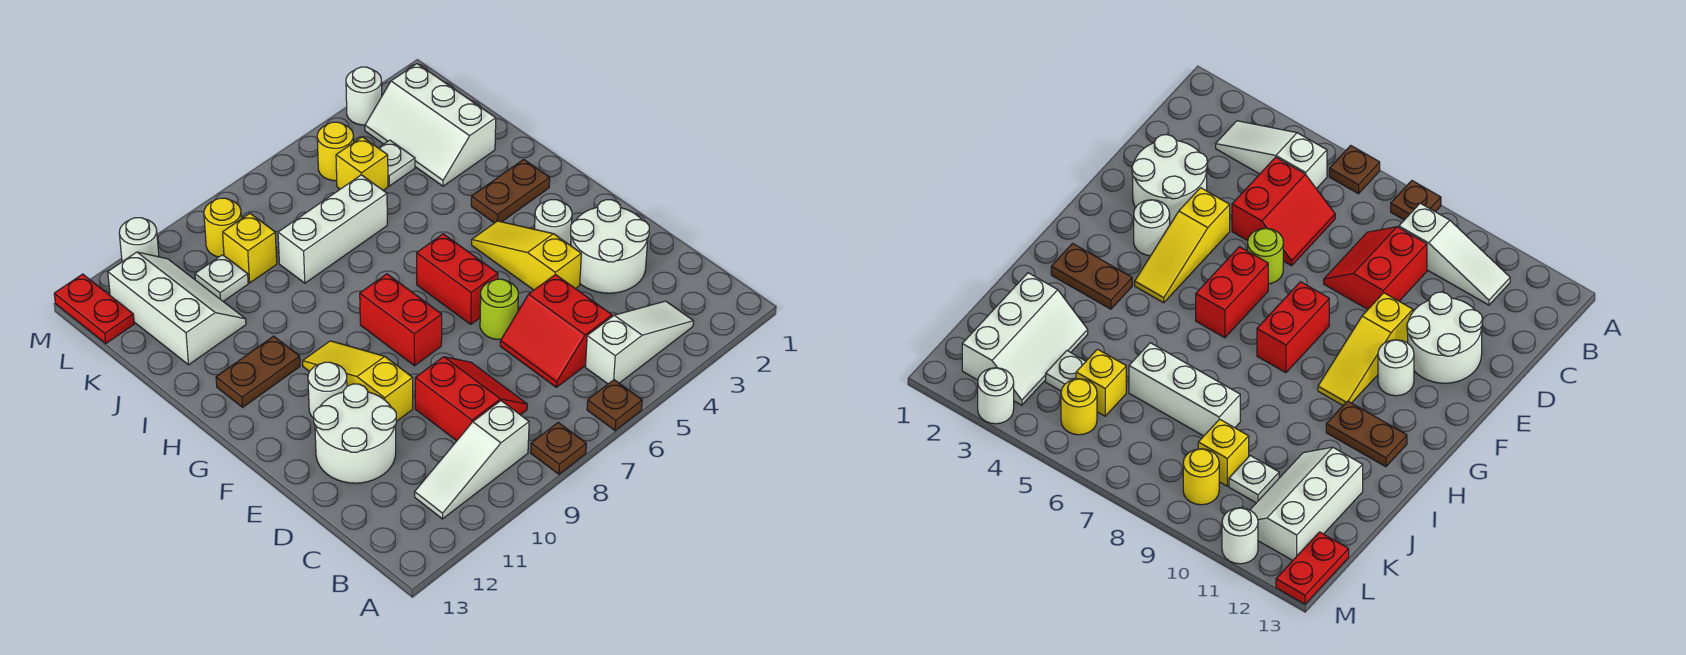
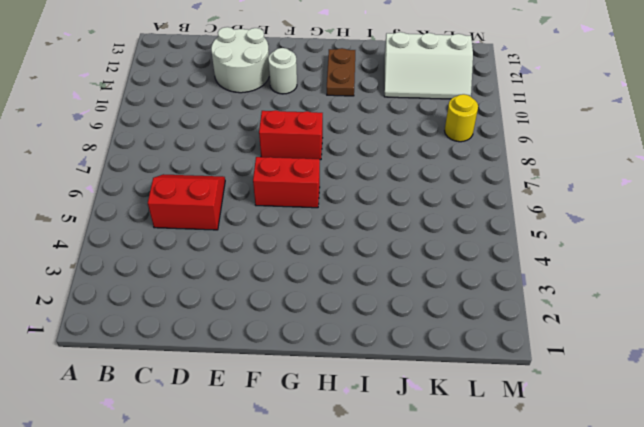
none -> brown 1x1 plate [587,380,642,431]
none -> brown 1x1 plate [531,423,586,474]
none -> white 1x3 slope [585,301,693,384]

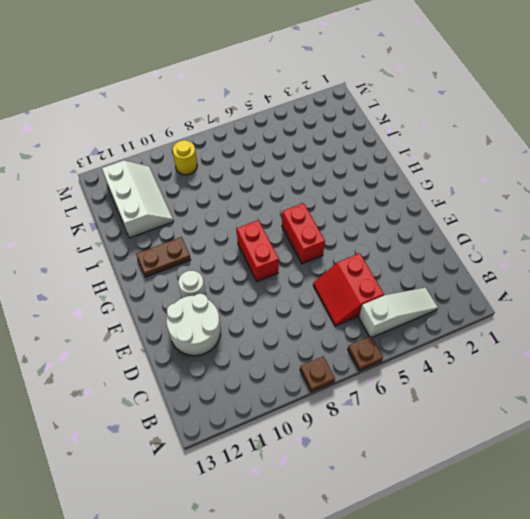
none -> white 1x3 slope [415,401,529,519]
none -> red 2x2 slope [415,357,527,441]
none -> white 2x2 round brick [571,200,649,293]

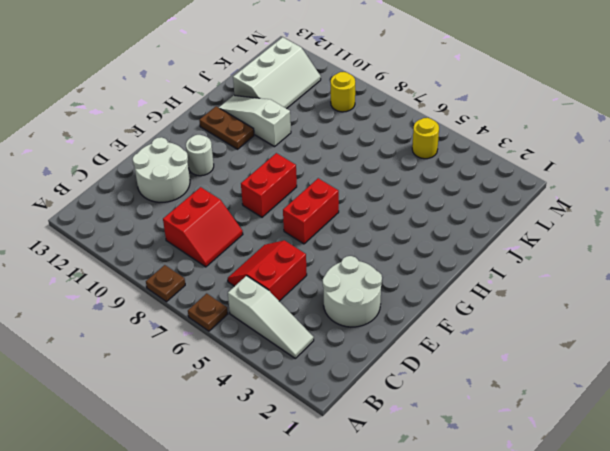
white 1x3 slope [219,95,291,147] -> white 1x3 slope moved to [415,401,529,519]
none -> yellow 1x3 slope [472,221,581,290]
none -> lime 1x1 round brick [480,279,518,339]
none -> yellow 1x3 slope [303,341,413,421]

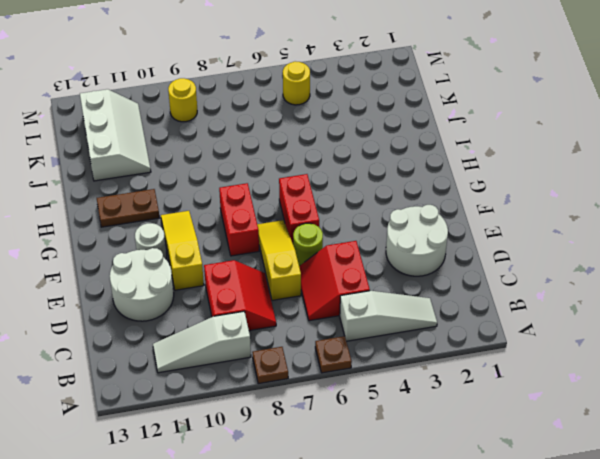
yellow 1x3 slope [257,220,301,300] -> yellow 1x3 slope moved to [472,221,581,290]
none -> white 1x1 round brick [535,200,572,246]
none -> brown 1x2 plate [471,159,550,223]
none -> white 2x3 slope [365,64,496,186]

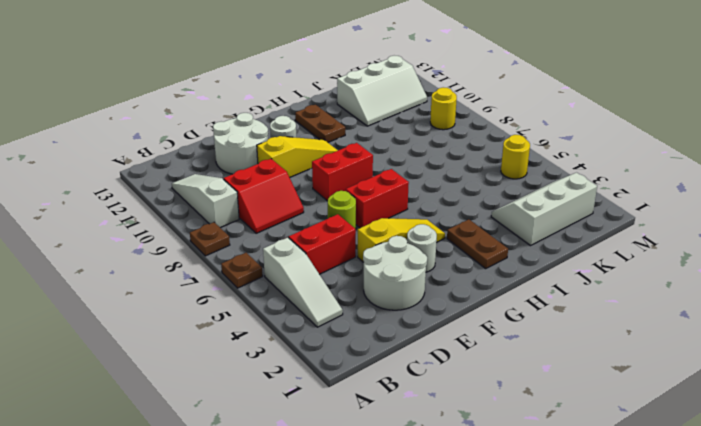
none -> white 1x3 brick [278,175,387,283]
none -> white 1x1 plate [379,140,415,186]
none -> yellow 1x1 brick [336,137,388,190]

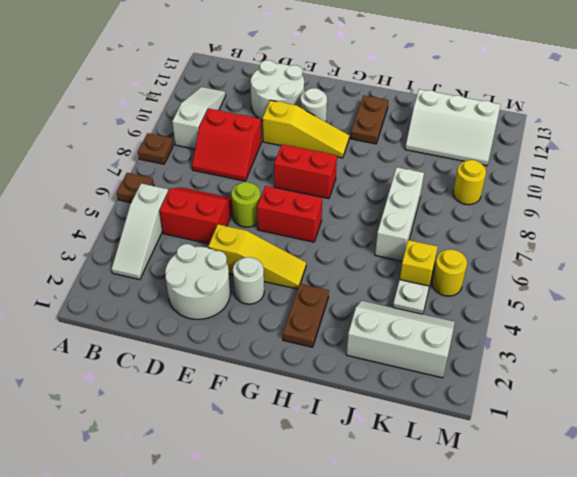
none -> yellow 1x1 brick [223,214,277,283]
none -> white 1x1 plate [195,255,248,301]
none -> red 1x2 plate [54,274,134,343]

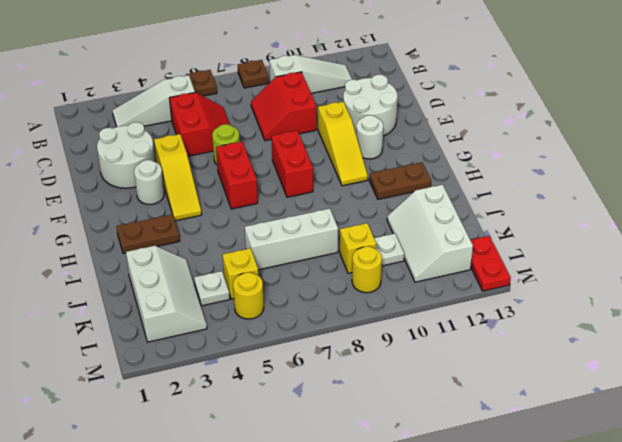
none -> white 1x1 round brick [346,67,382,125]
none -> white 1x1 round brick [119,218,159,262]

